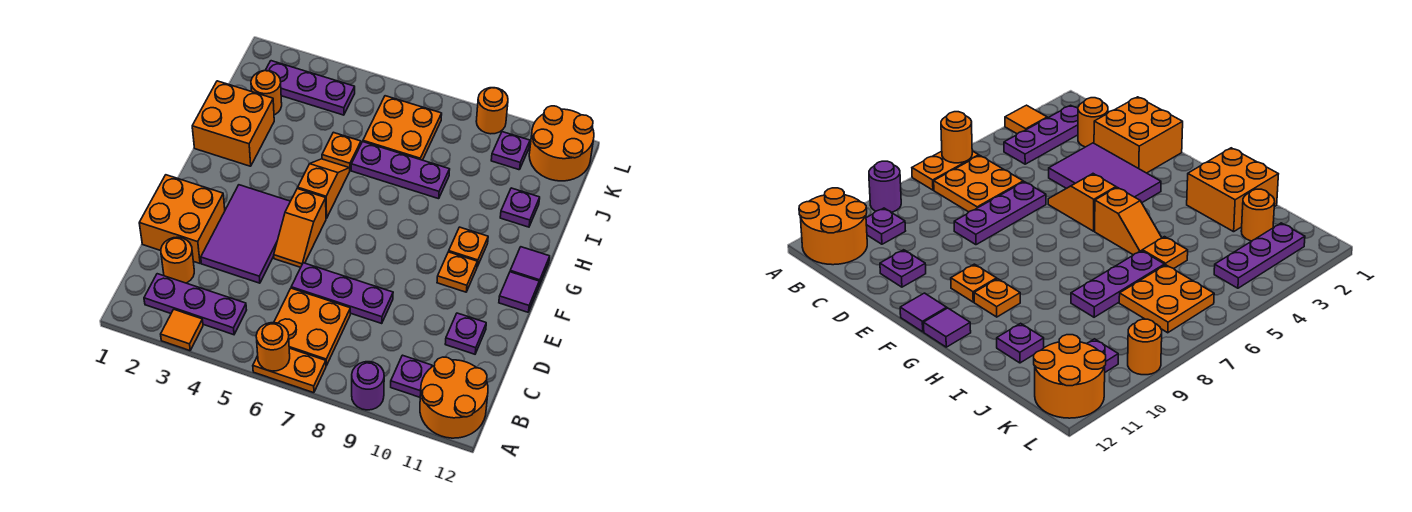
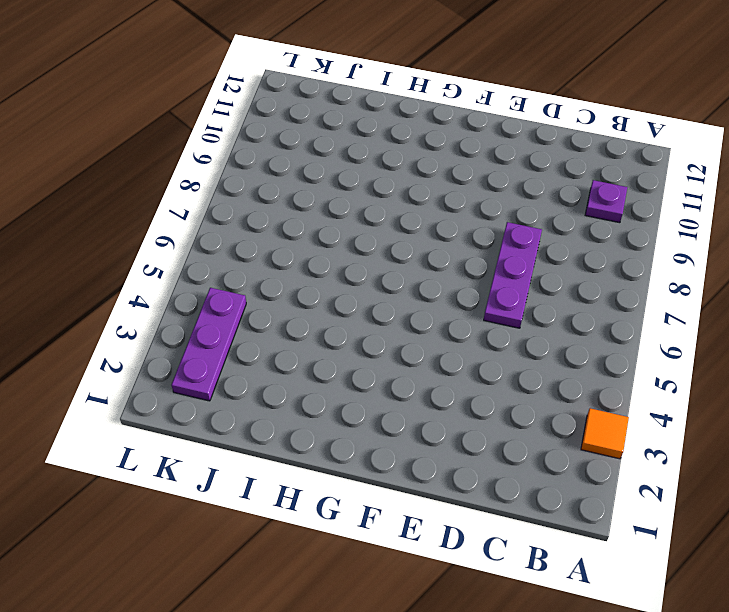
none -> orange 1x2 plate [253,348,326,393]
none -> purple 1x1 round brick [352,362,384,410]
none -> orange 2x2 round brick [420,357,488,438]

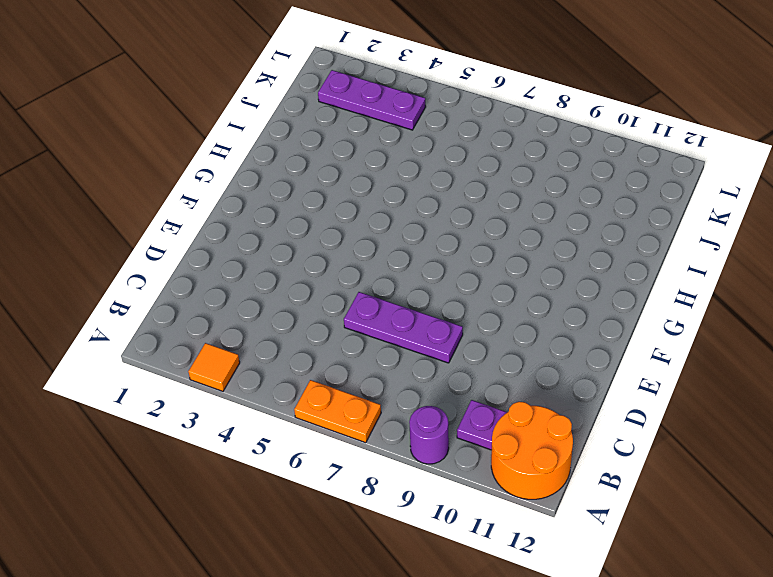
none -> purple 1x3 plate [144,274,246,335]
none -> orange 2x2 plate [274,288,350,366]
none -> orange 1x1 round brick [161,237,194,283]

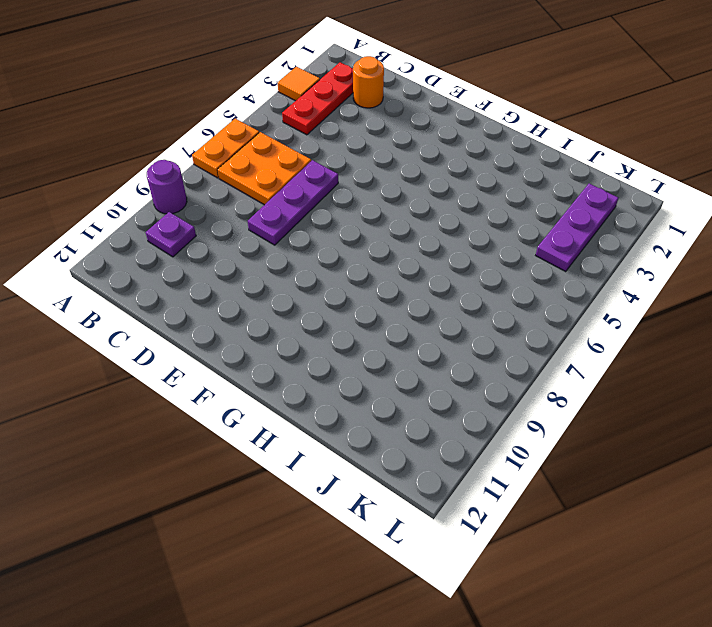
red 1x3 plate [282,62,353,135] -> purple 1x3 plate [144,274,246,335]
none -> orange 2x2 round brick [420,357,488,438]
none -> orange 2x2 brick [139,175,225,263]
none -> purple 2x3 tile [201,185,290,283]

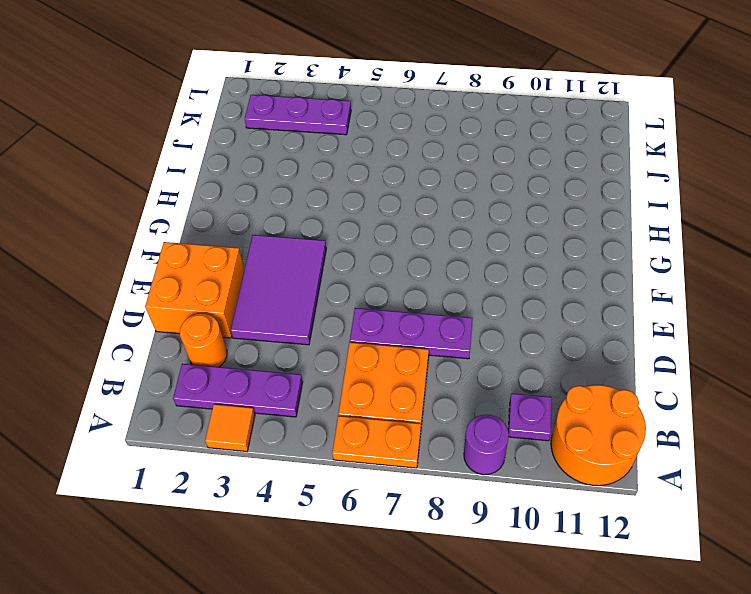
none -> purple 1x1 plate [445,313,486,354]
none -> orange 1x2 slope [274,188,326,267]
none -> orange 1x1 plate [437,252,477,292]

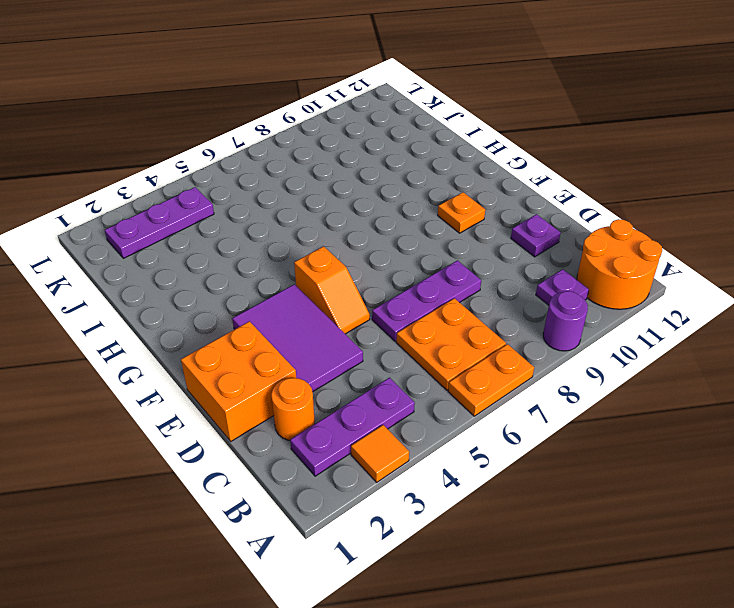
none -> purple 1x1 tile [499,272,539,312]
none -> orange 1x2 slope [298,159,350,218]
none -> orange 1x1 plate [449,227,488,267]

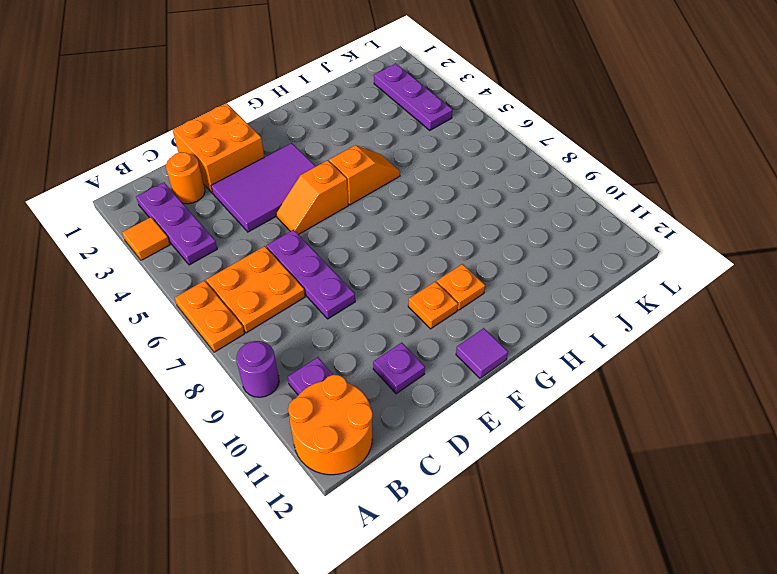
none -> purple 1x1 tile [510,247,550,285]
none -> orange 2x2 brick [192,81,274,166]
none -> orange 1x1 plate [322,132,361,170]

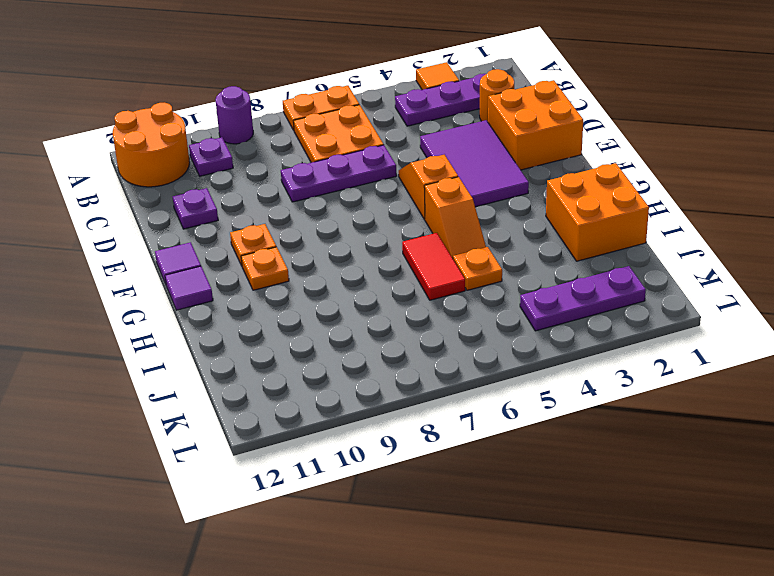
red 1x2 tile [402,233,465,300] -> purple 1x3 plate [351,142,450,199]
none -> purple 1x1 plate [500,188,540,227]
none -> orange 1x1 round brick [251,71,282,115]
none -> orange 2x2 plate [363,96,442,160]

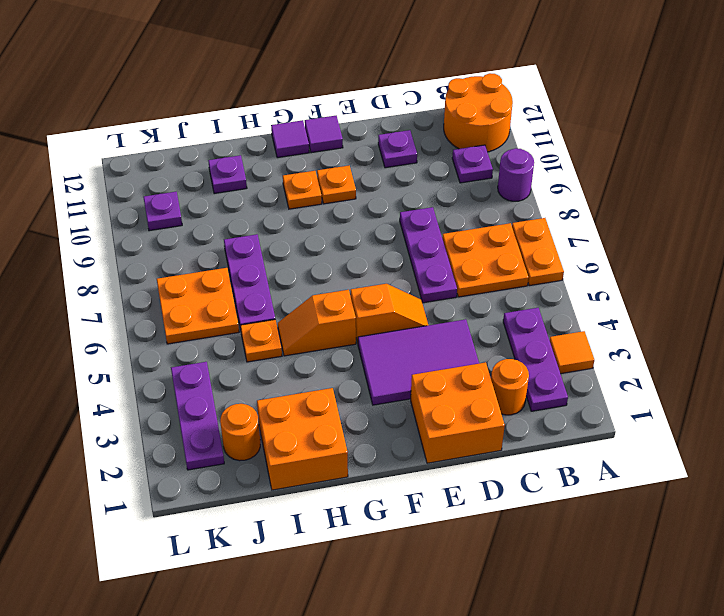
none -> orange 2x2 round brick [529,106,594,181]
none -> orange 1x1 round brick [476,88,508,134]
none -> orange 1x1 round brick [256,323,290,371]

